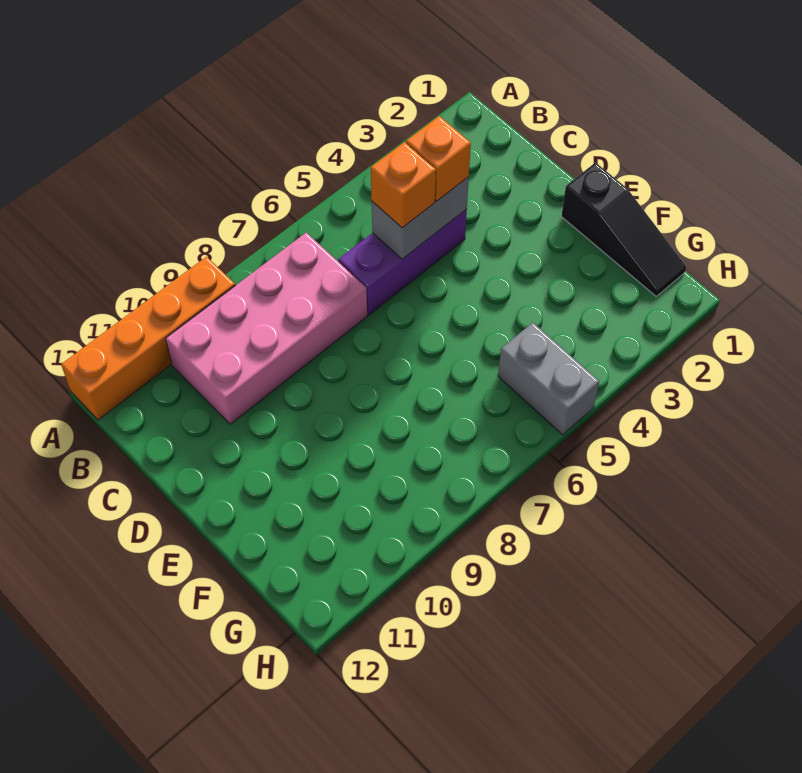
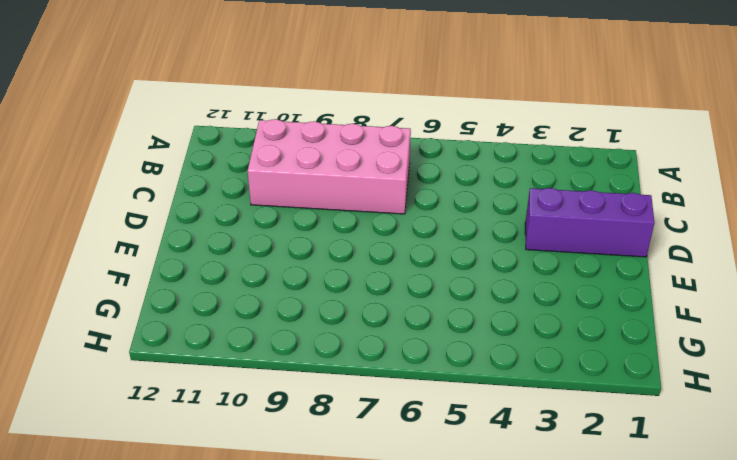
purple 1x3 brick [525,188,655,257] -> purple 1x3 brick moved to [338,209,467,315]
none -> orange 1x4 brick [61,257,235,420]
none -> black 1x3 slope [561,163,686,296]

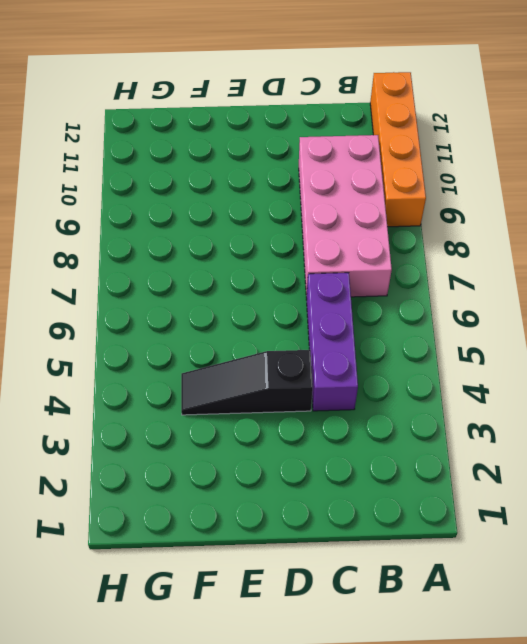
black 1x3 slope [181,350,313,415] -> black 1x3 slope moved to [561,163,686,296]
none -> grey 1x2 brick [498,323,599,435]
none -> grey 1x2 brick [372,177,469,259]

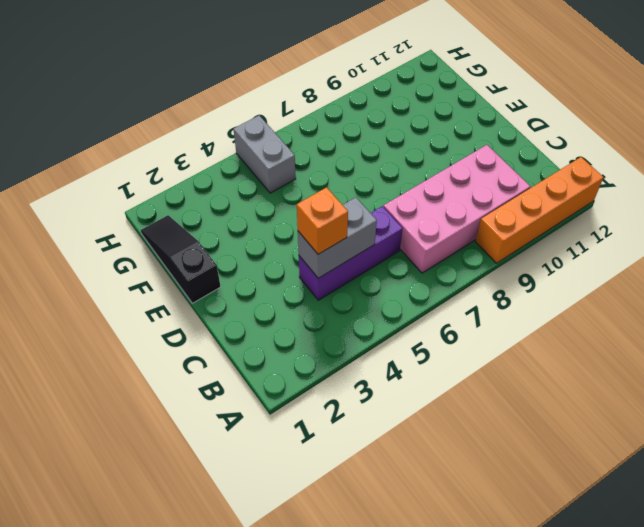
none -> orange 1x1 brick [371,142,436,228]

